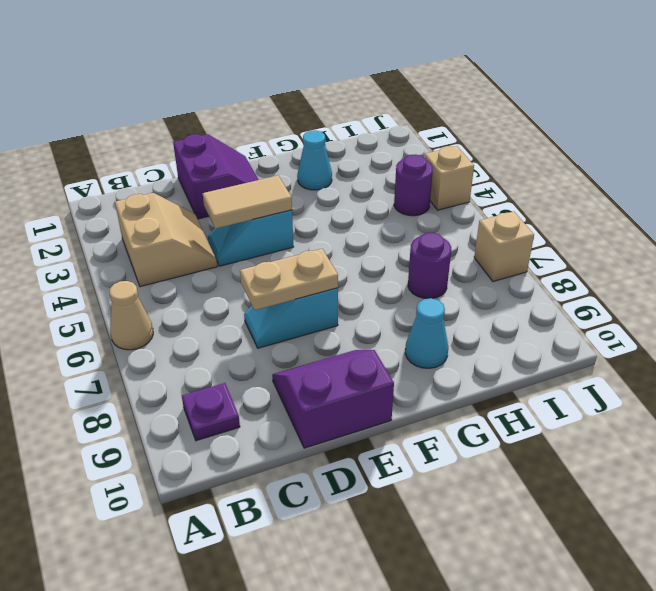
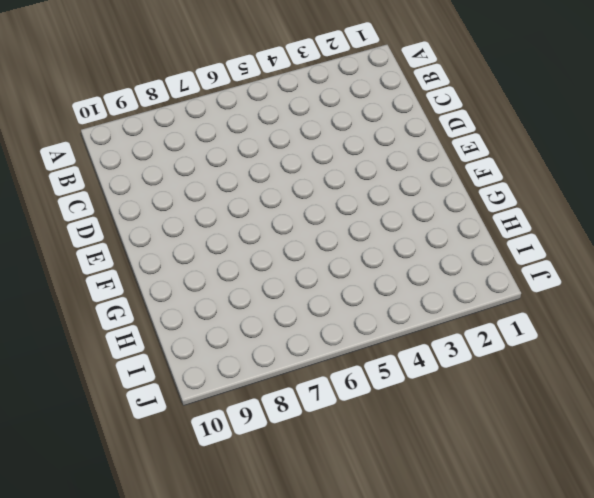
none -> tan 1x1 cone [109,281,153,350]
none -> tan 2x2 slope [115,193,217,287]
none -> purple 1x1 plate [182,383,240,441]

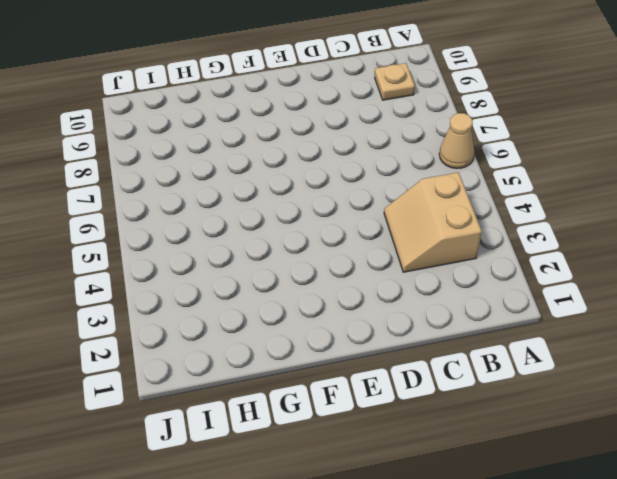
tan 1x1 plate [375,63,415,100] -> purple 1x1 plate [182,383,240,441]
none -> purple 2x2 slope [173,134,258,219]
none -> cyan 1x2 slope [208,210,294,266]
none -> cyan 1x2 slope [244,288,338,348]

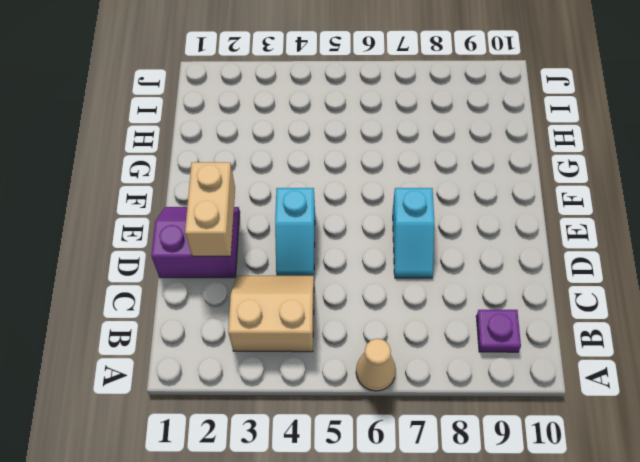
tan 1x2 brick [185,162,235,256] -> none
none -> purple 2x2 slope [272,350,394,448]
none -> cyan 1x1 cone [297,130,332,190]
none -> cyan 1x1 cone [405,298,448,368]

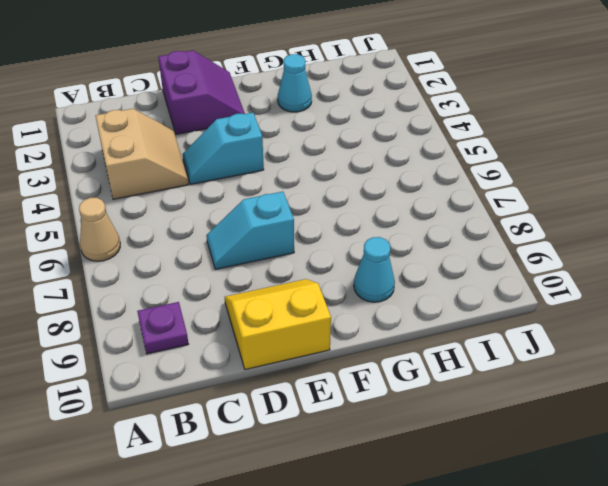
yellow 2x2 slope [225,279,331,370] -> purple 2x2 slope [272,350,394,448]
none -> purple 1x1 round brick [408,233,451,299]
none -> purple 1x1 round brick [394,154,433,216]
none -> tan 1x1 brick [424,146,474,210]

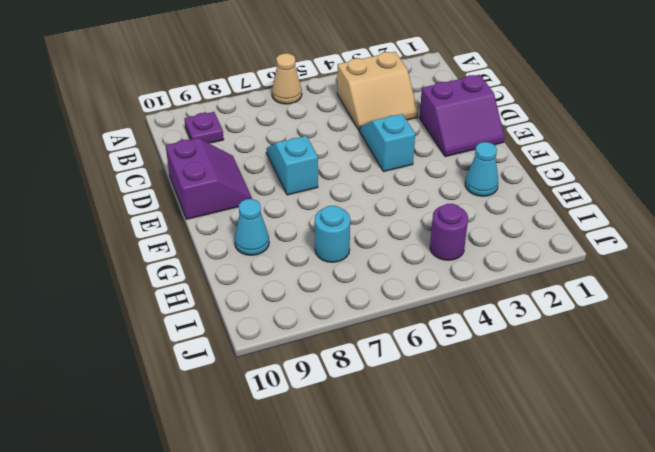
cyan 1x1 round brick [315,206,350,262] -> purple 1x1 round brick [408,233,451,299]
none -> tan 1x1 brick [424,146,474,210]
none -> tan 1x1 brick [474,211,534,281]
none -> tan 1x2 tile [203,175,292,229]

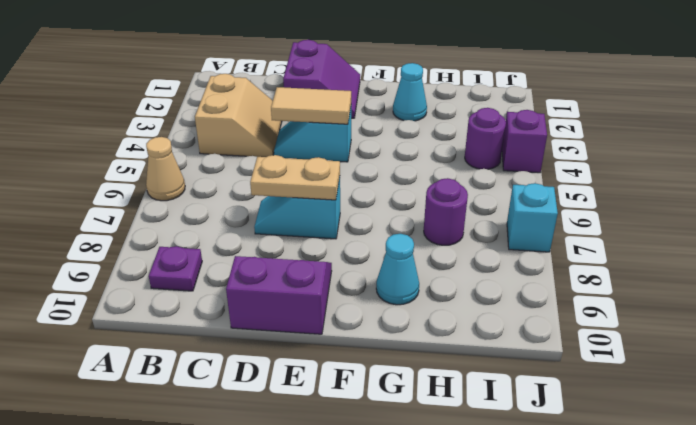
purple 1x1 brick [502,110,547,173] -> tan 1x1 brick [424,146,474,210]
cyan 1x1 brick [507,183,558,252] -> tan 1x1 brick [474,211,534,281]

